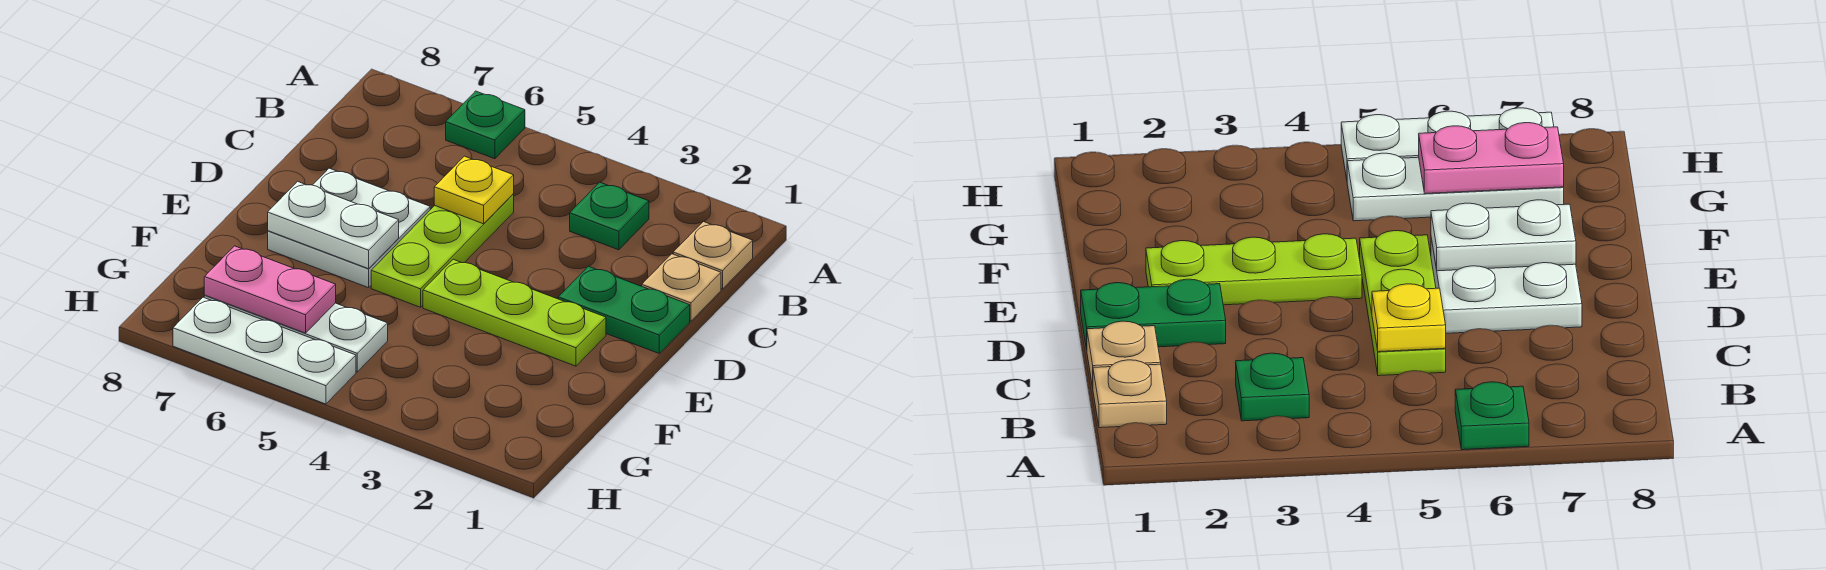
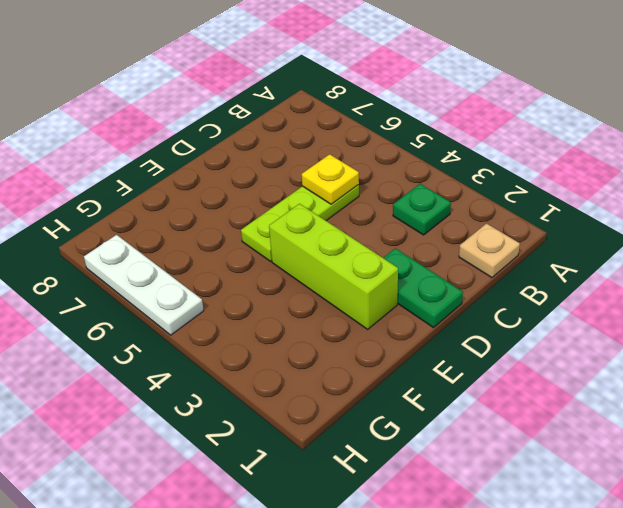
lime 1x3 brick [269,204,398,329] -> lime 1x3 plate [423,259,606,366]
none -> green 1x1 plate [446,91,525,159]
none -> tan 1x1 plate [642,254,721,321]
none -> white 2x2 plate [268,168,430,288]

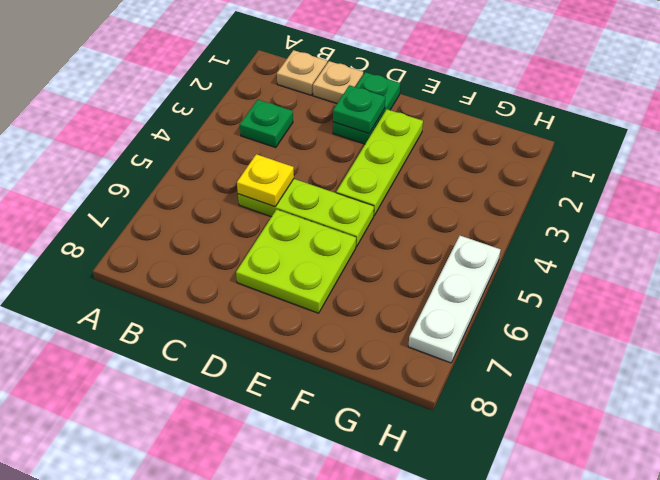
green 1x1 plate [333,85,385,133] -> green 1x1 plate moved to [446,91,525,159]
lime 2x2 plate [236,209,356,313] -> white 2x2 plate [268,168,430,288]
none -> white 1x3 plate [204,295,388,372]
none -> white 1x2 plate [268,181,399,269]
none -> pink 1x2 plate [204,246,336,333]

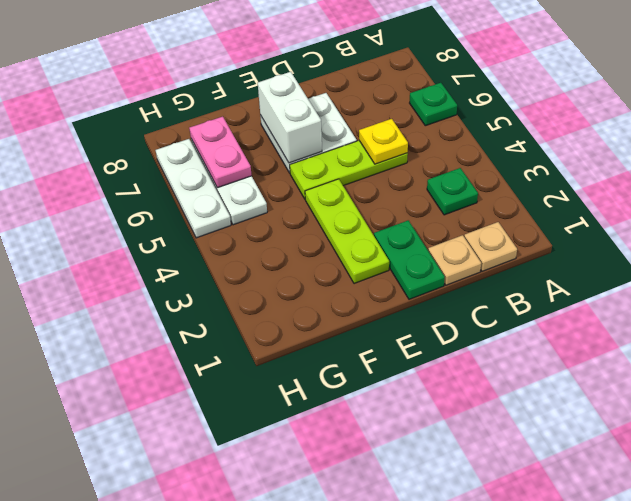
white 1x2 brick [258,72,322,163] -> white 1x2 plate [268,181,399,269]

